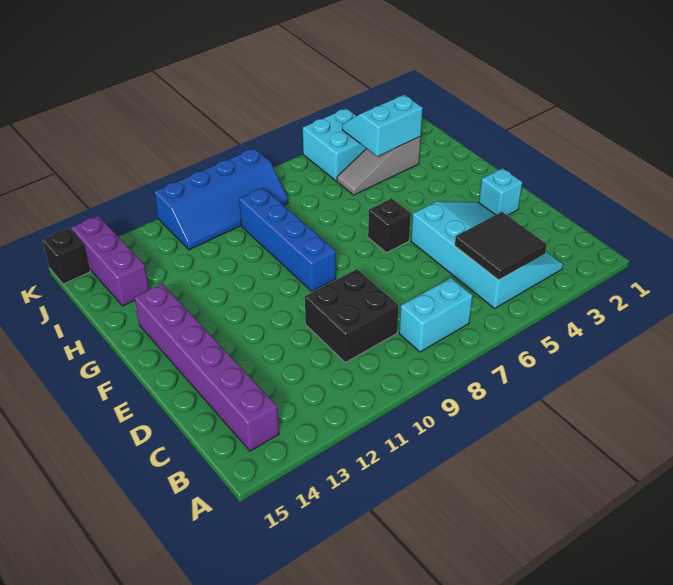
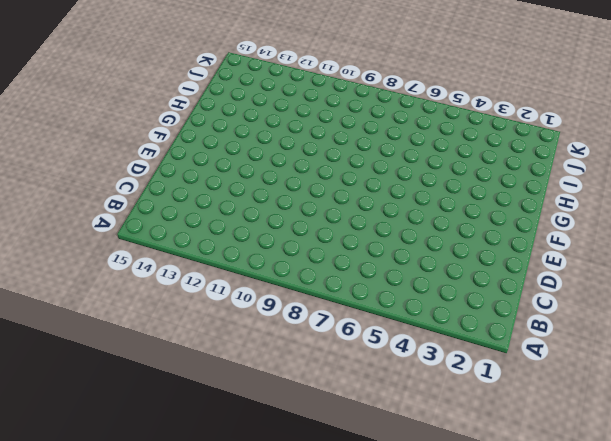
none -> cyan 3x4 slope [411,202,563,309]
none -> cyan 1x2 brick [399,278,473,352]
none -> purple 1x6 brick [134,284,279,451]

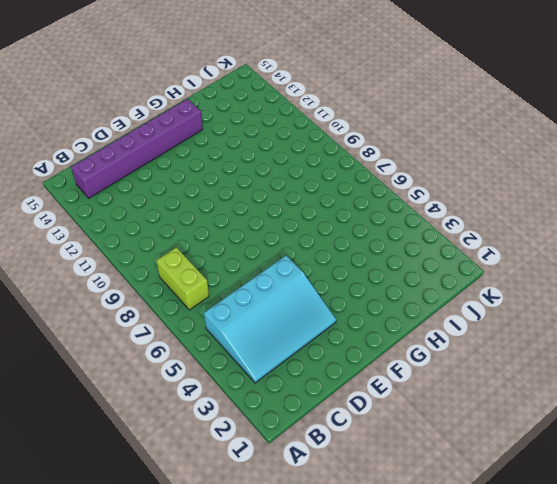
lime 1x2 brick [156,247,209,310] -> cyan 1x2 brick [399,278,473,352]
none -> black 2x2 brick [305,269,398,362]
none -> cyan 1x1 brick [479,168,522,215]
none -> black 1x1 brick [368,198,411,253]

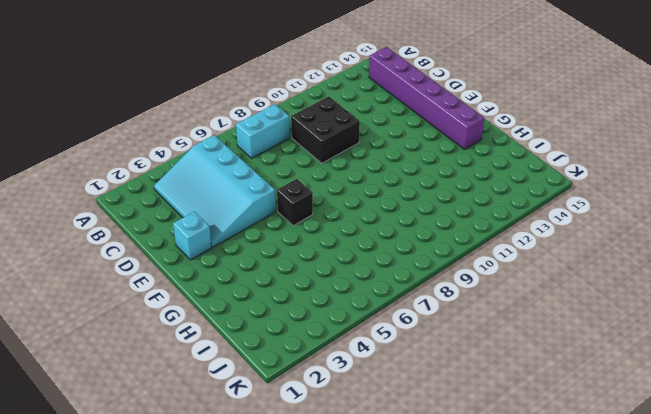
none -> blue 1x4 brick [239,188,336,291]
none -> grey 1x3 slope [337,137,421,195]
none -> purple 1x3 brick [72,216,149,306]

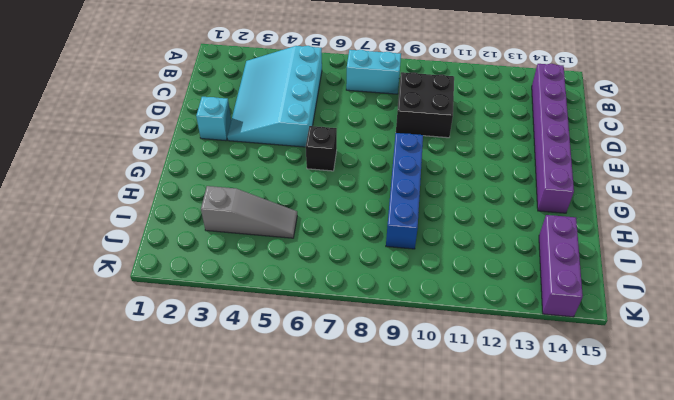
none -> cyan 2x2 brick [303,109,366,181]
none -> blue 2x4 slope [155,148,288,250]
none -> black 1x1 brick [42,228,90,284]

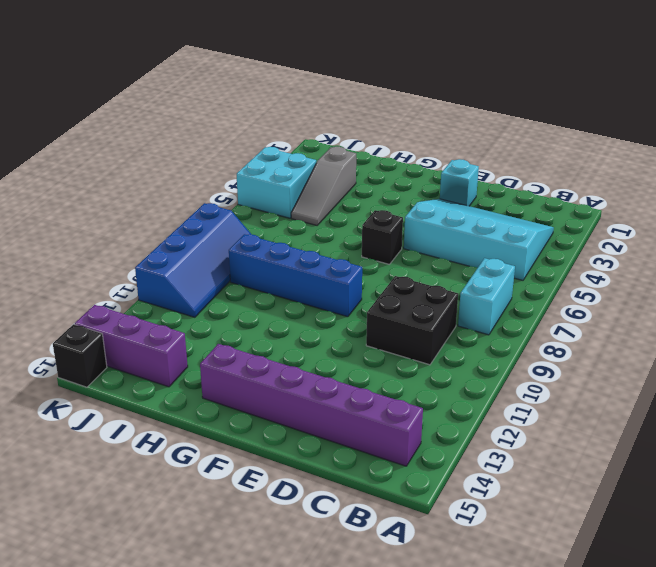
none -> black 2x2 tile [455,212,547,280]
none -> cyan 2x2 slope [342,95,423,156]

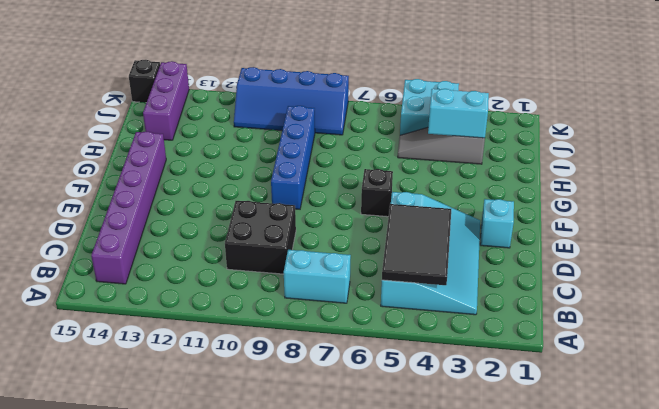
black 2x3 tile [382,204,451,285] -> black 2x2 tile [455,212,547,280]

